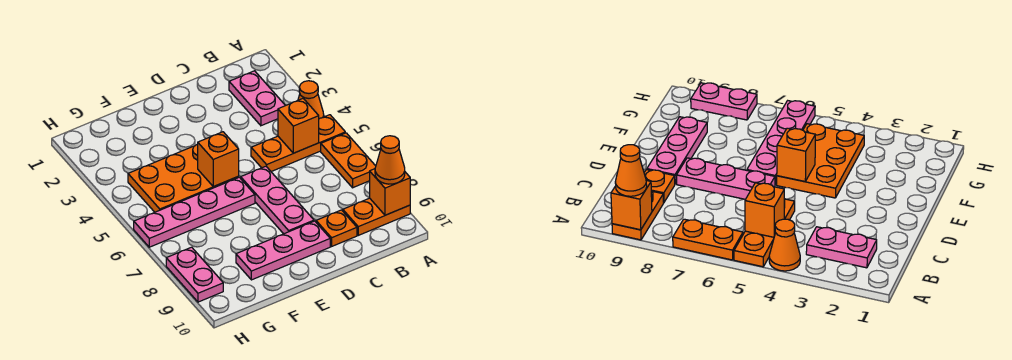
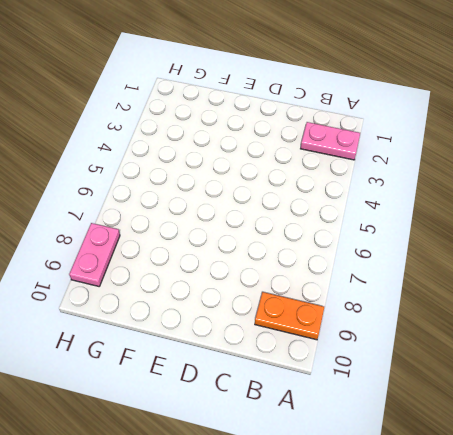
pink 1x2 plate [301,122,360,160] -> pink 1x2 plate turned to [229,71,285,126]
none -> orange 1x1 cone [298,81,324,119]
none -> orange 1x3 plate [251,115,345,172]
none -> orange 1x2 plate [321,133,376,188]

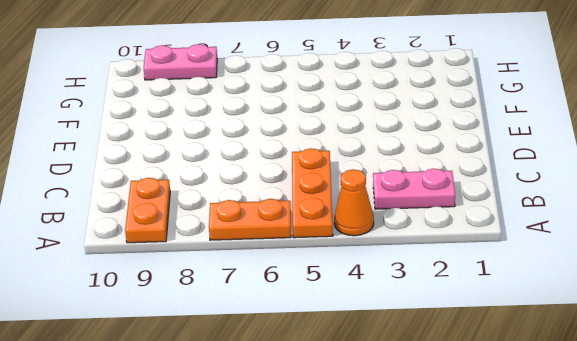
none -> orange 1x1 plate [316,210,357,246]
none -> pink 1x3 plate [241,166,314,234]
none -> pink 1x3 plate [236,221,330,280]

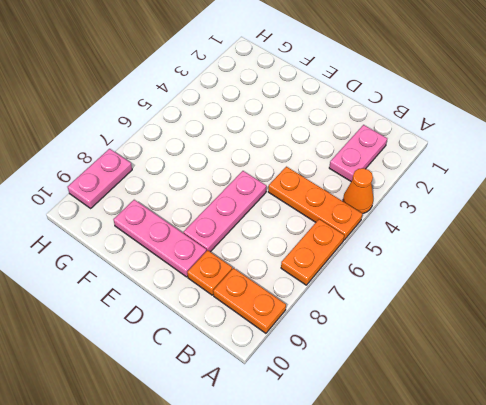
none -> orange 2x3 plate [128,144,239,212]
none -> pink 1x4 plate [134,177,255,247]
none -> orange 1x1 brick [370,169,410,215]

